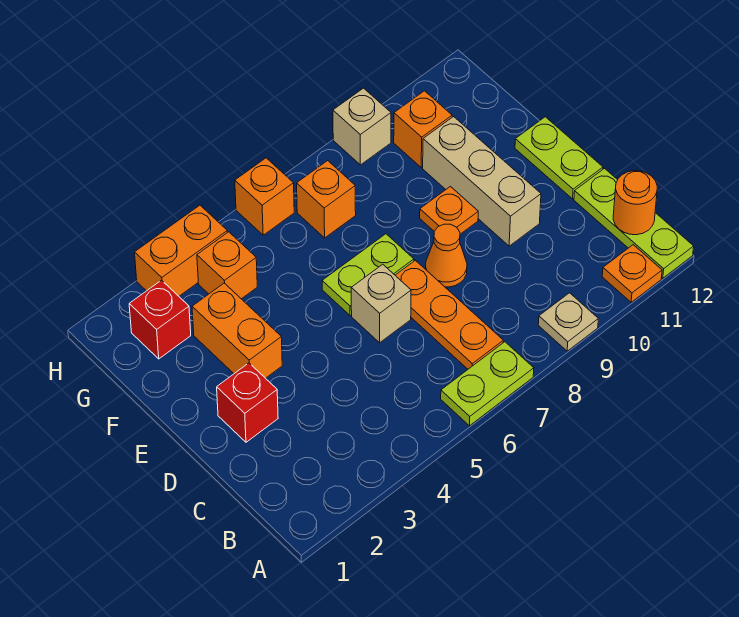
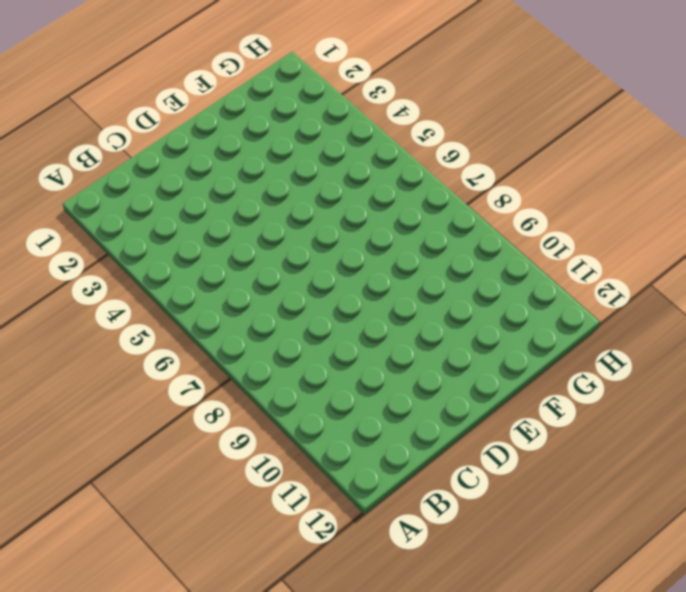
none -> lime 1x2 plate [441,342,534,426]
none -> tan 1x1 plate [538,293,598,351]
none -> orange 1x1 plate [602,245,662,302]

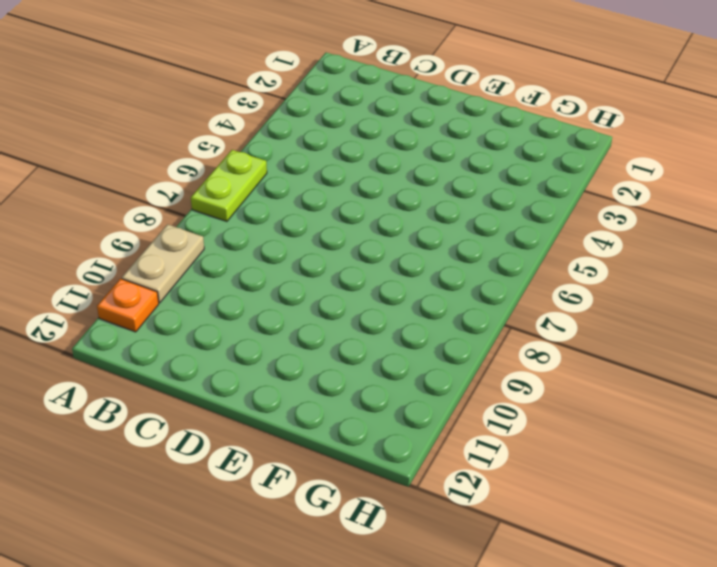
tan 1x2 plate [122,224,204,303] -> tan 1x1 plate [538,293,598,351]
none -> lime 1x3 plate [574,169,694,278]
none -> orange 1x3 plate [395,260,503,369]
none -> red 1x1 brick [217,363,278,442]

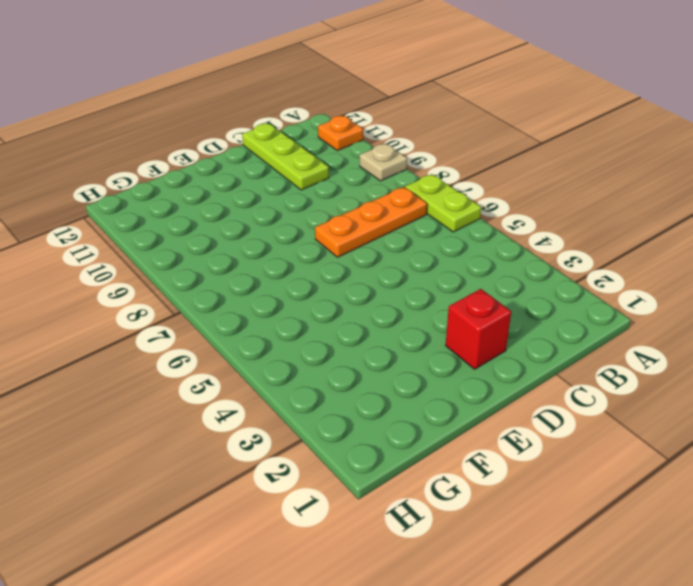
lime 1x3 plate [242,124,329,190] -> lime 1x3 plate turned to [574,169,694,278]
none -> tan 1x1 brick [351,264,411,343]
none -> orange 1x1 cone [426,224,467,287]
none -> tan 1x3 brick [423,117,541,246]

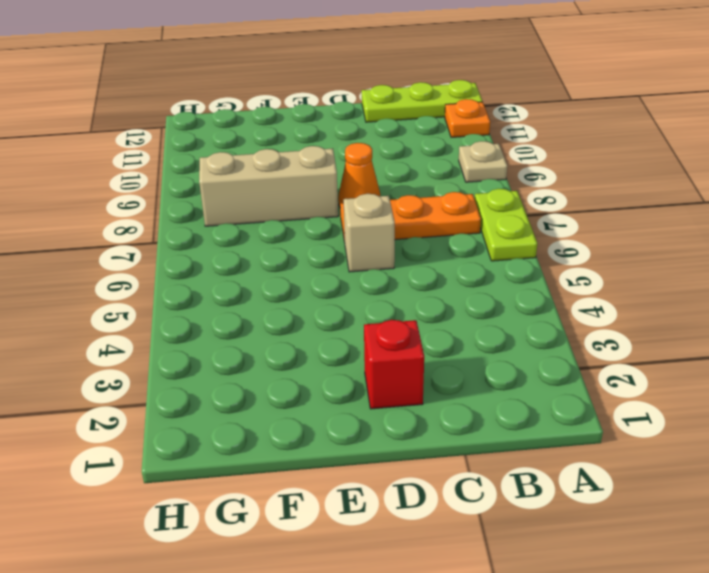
tan 1x3 brick [199,146,338,226] -> tan 1x3 brick moved to [423,117,541,246]
none -> lime 1x2 plate [515,117,603,199]
none -> orange 1x2 brick [192,283,282,378]
none -> lime 1x2 plate [322,234,414,316]

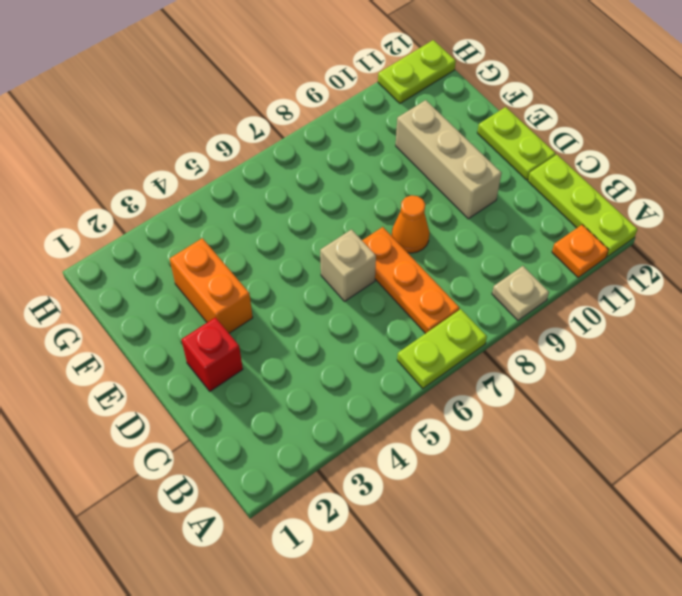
lime 1x2 plate [378,40,456,103] -> lime 1x2 plate moved to [322,234,414,316]
none -> orange 1x1 plate [420,186,478,234]
none -> red 1x1 brick [129,280,191,359]
none -> orange 1x1 brick [197,232,257,299]

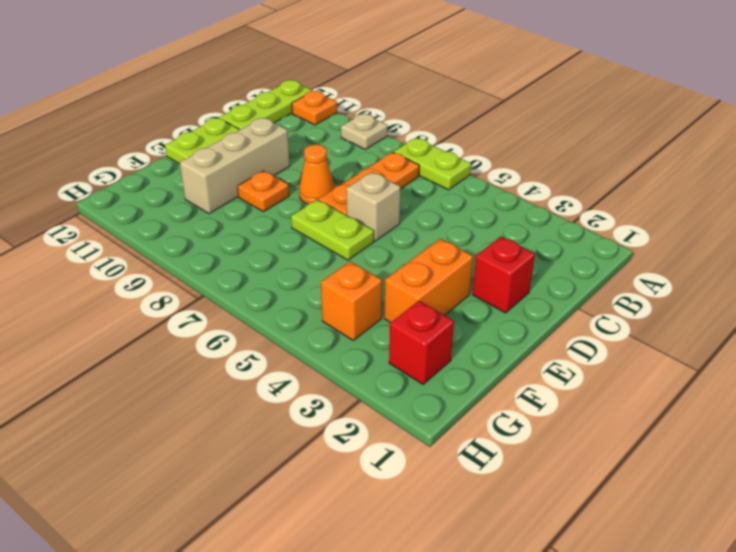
none -> orange 1x1 brick [297,161,356,238]
none -> orange 1x1 brick [394,91,452,167]
none -> orange 1x2 brick [135,205,227,296]

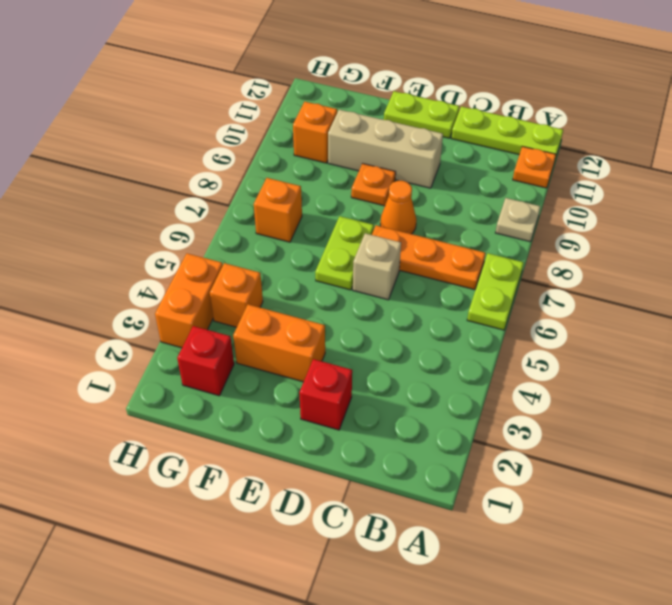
none -> orange 1x1 brick [235,158,294,235]
none -> tan 1x1 brick [333,88,391,165]
none -> orange 1x1 round brick [613,171,657,235]

